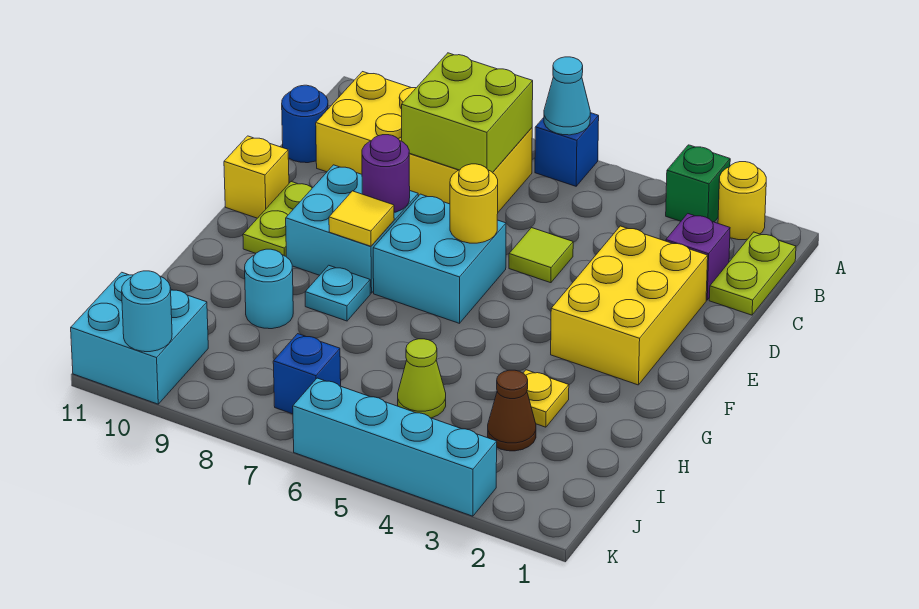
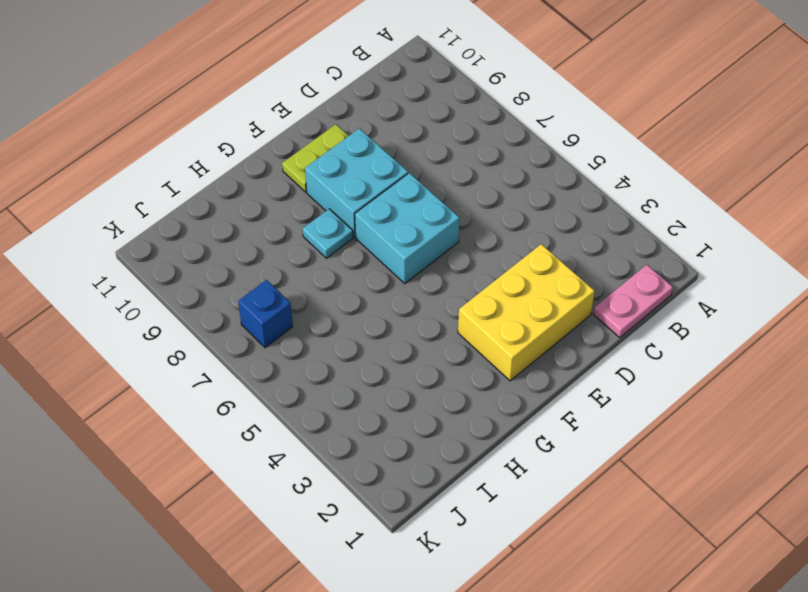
pink 1x2 plate [594,265,673,337] -> lime 1x2 plate [709,232,796,315]
none -> yellow 1x1 round brick [718,162,766,240]
none -> green 1x1 brick [666,145,730,222]
none -> blue 1x1 brick [535,113,599,186]

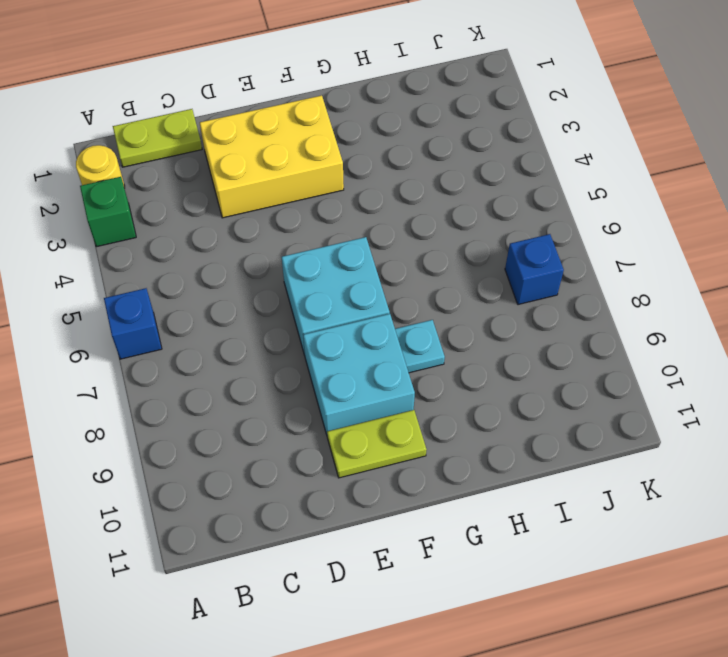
none -> yellow 2x4 brick [316,72,532,212]
none -> purple 1x1 brick [666,214,730,300]
none -> blue 1x1 round brick [282,85,328,163]

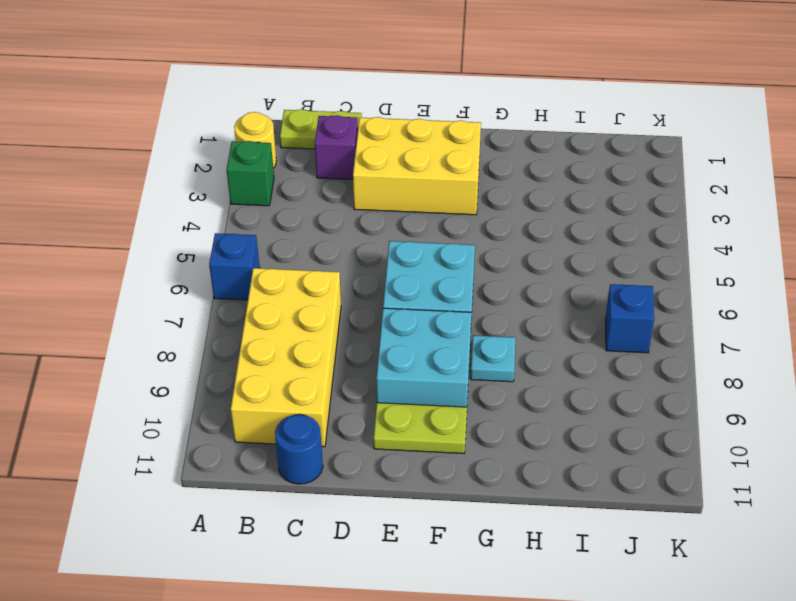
none -> lime 1x1 tile [509,228,573,283]
none -> yellow 1x1 brick [224,136,289,218]
none -> yellow 1x1 plate [524,370,569,427]

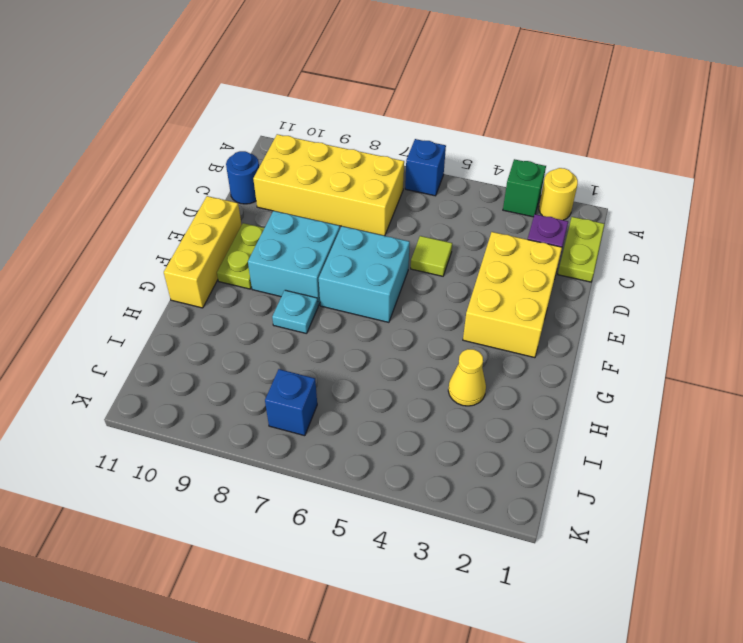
yellow 1x3 brick [164,196,242,308] -> yellow 1x1 brick [224,136,289,218]
yellow 1x1 cone [448,349,486,406] -> yellow 1x1 plate [524,370,569,427]
none -> cyan 1x1 round brick [245,249,293,329]
none -> brown 1x1 cone [488,370,536,451]
none -> lime 1x1 cone [398,339,446,418]

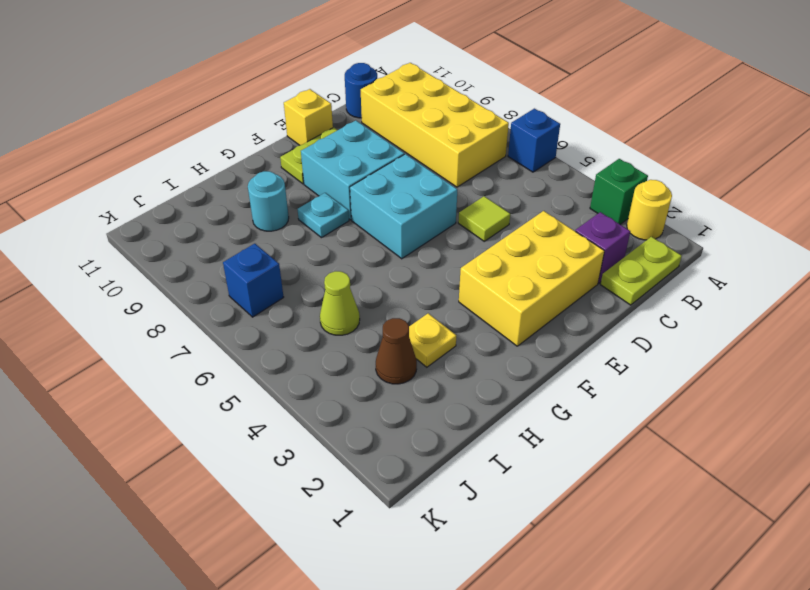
none -> cyan 2x2 brick [71,272,208,404]
none -> cyan 1x4 brick [293,378,497,516]
none -> cyan 1x1 cone [544,57,590,135]

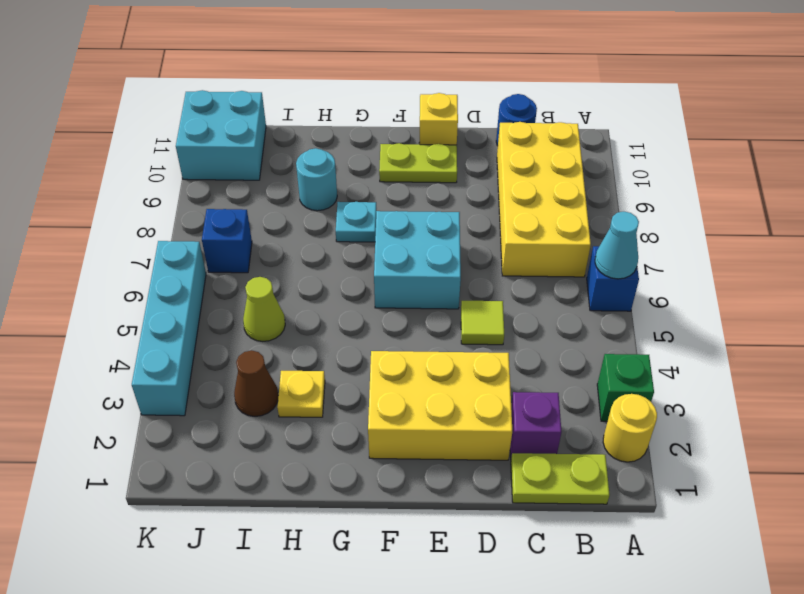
none -> cyan 2x2 brick [286,165,418,293]
none -> lime 2x2 brick [402,53,533,173]
none -> yellow 1x1 round brick [450,164,498,243]

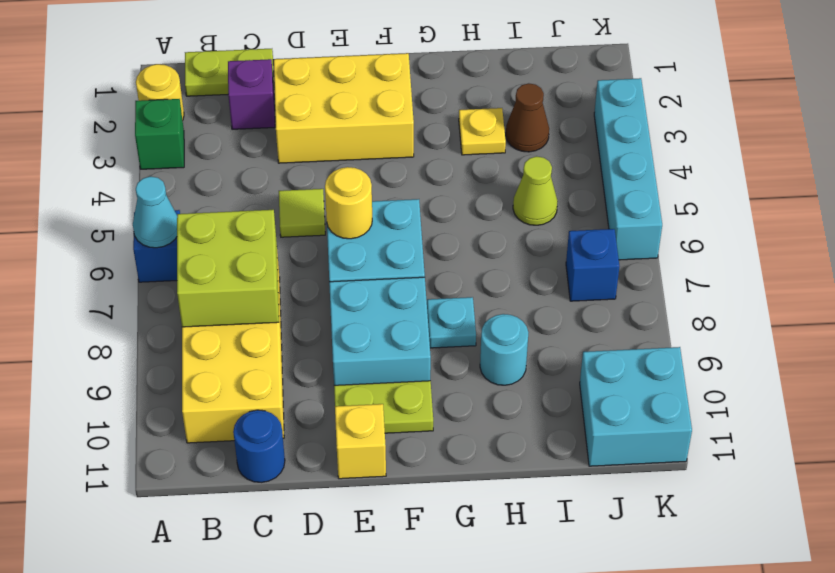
none -> purple 1x1 round brick [362,135,410,212]
none -> yellow 1x1 tile [329,191,394,246]
none -> cyan 1x1 round brick [122,271,172,352]

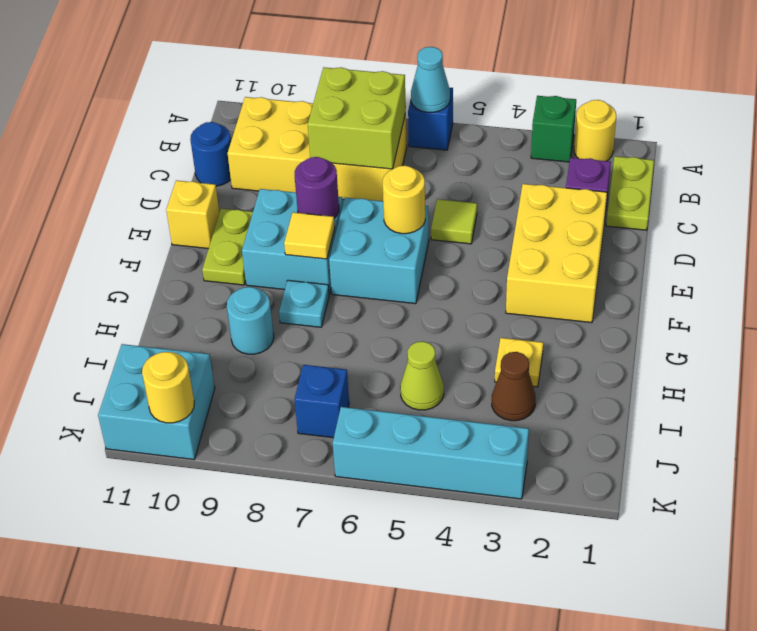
yellow 1x1 round brick [142,352,194,423] -> cyan 1x1 round brick [122,271,172,352]

